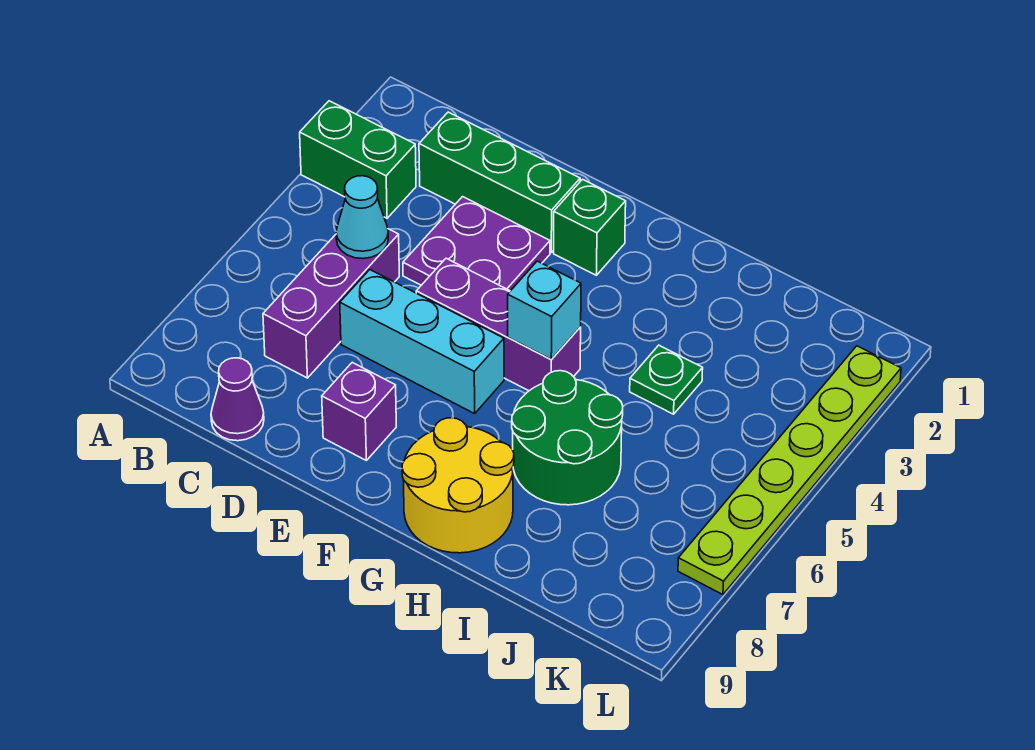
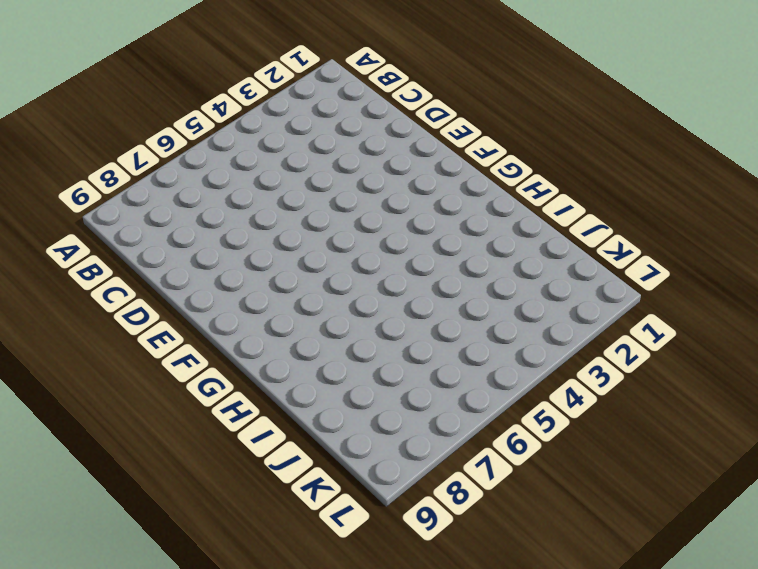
none -> green 1x2 brick [300,101,416,218]
none -> green 1x3 brick [419,112,580,252]
none -> purple 1x3 brick [263,229,399,378]

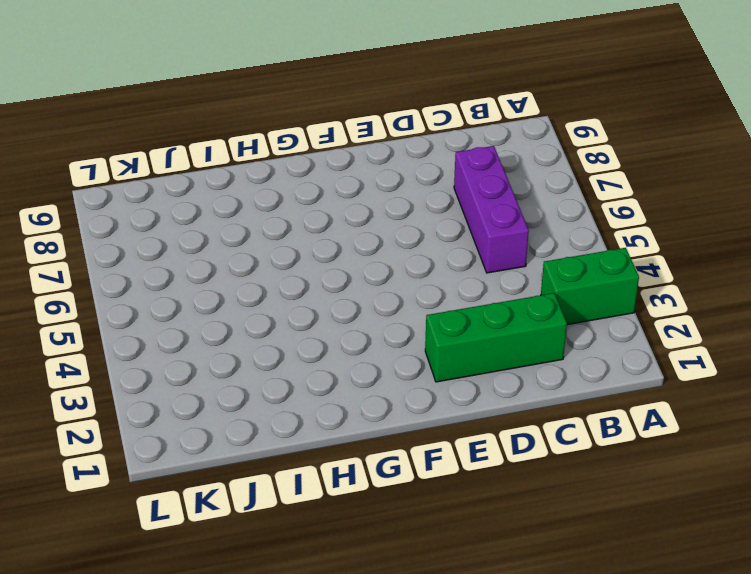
none -> purple 1x1 cone [211,358,264,441]
none -> purple 2x2 plate [403,197,550,291]
none -> cyan 1x3 brick [340,270,504,414]

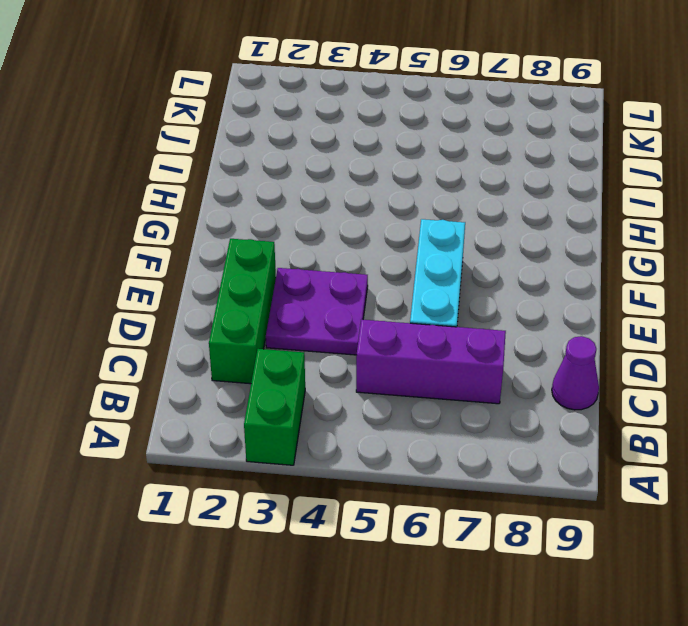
none -> purple 1x3 brick [416,258,581,391]
none -> purple 1x1 brick [322,362,396,460]
none -> green 1x1 brick [554,179,626,275]

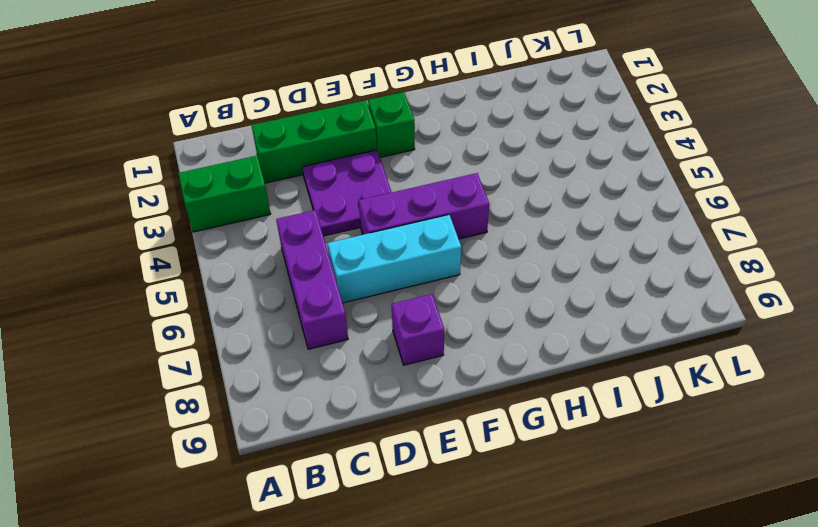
none -> purple 1x1 cone [211,358,264,441]
none -> yellow 2x2 round brick [402,418,514,553]
none -> green 2x2 round brick [512,371,623,505]

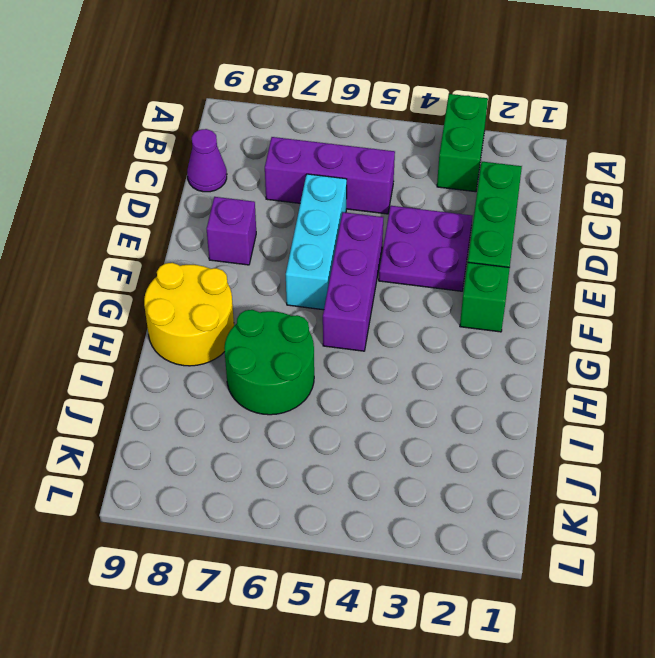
none -> green 1x1 plate [630,345,703,414]
none -> lime 1x6 plate [678,346,901,595]
none -> cyan 1x1 cone [336,176,388,259]

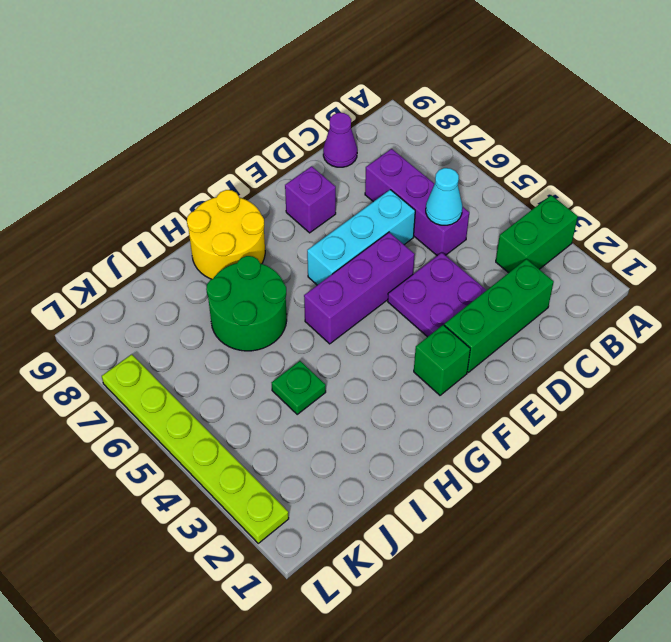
none -> cyan 1x1 brick [508,261,581,359]

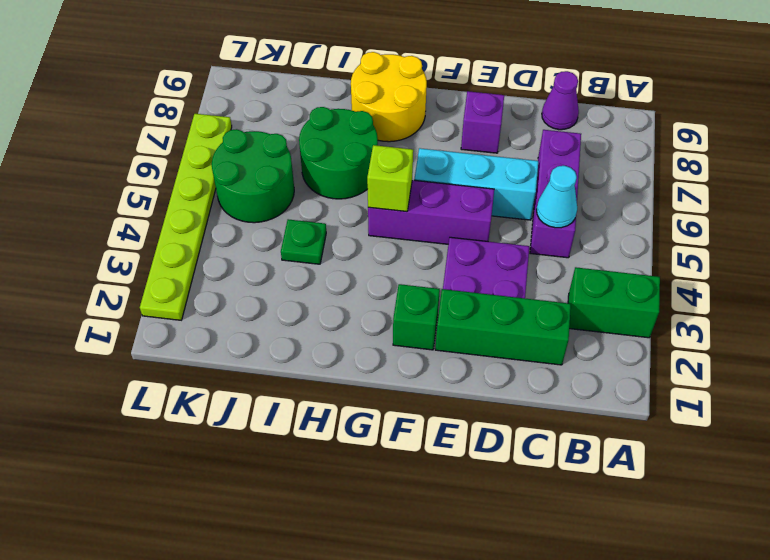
lime 1x1 brick [367,145,413,212] -> cyan 1x1 brick [508,261,581,359]
green 2x2 round brick [212,129,294,223] -> none

